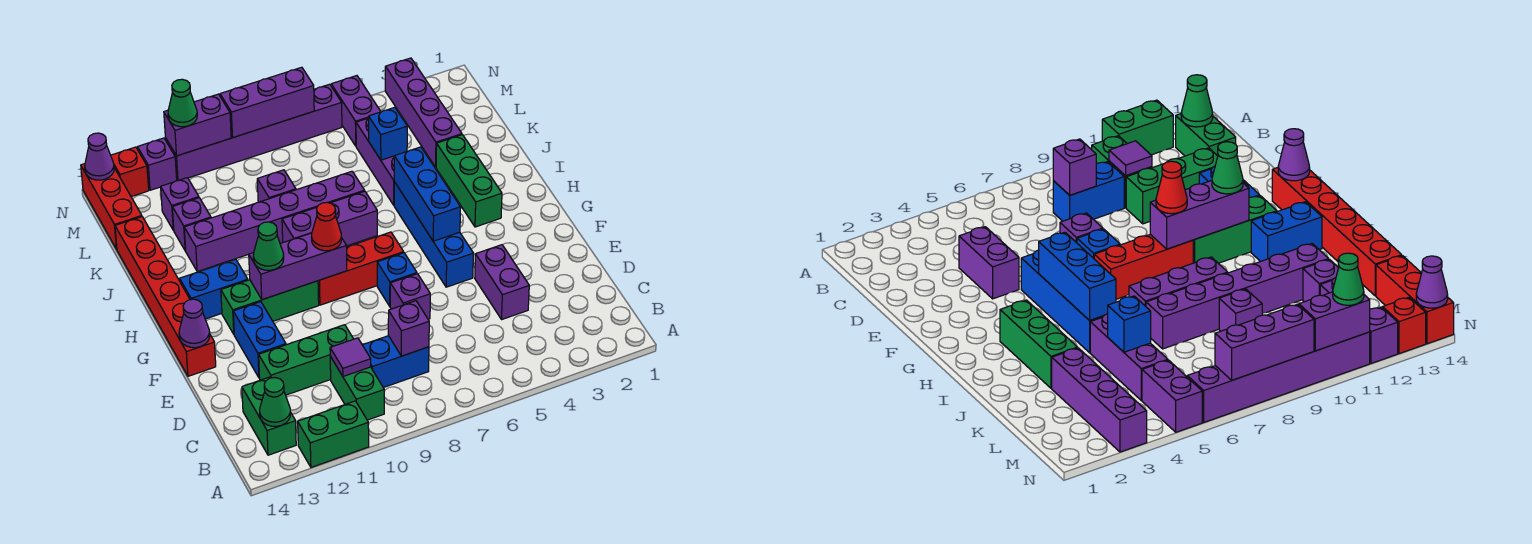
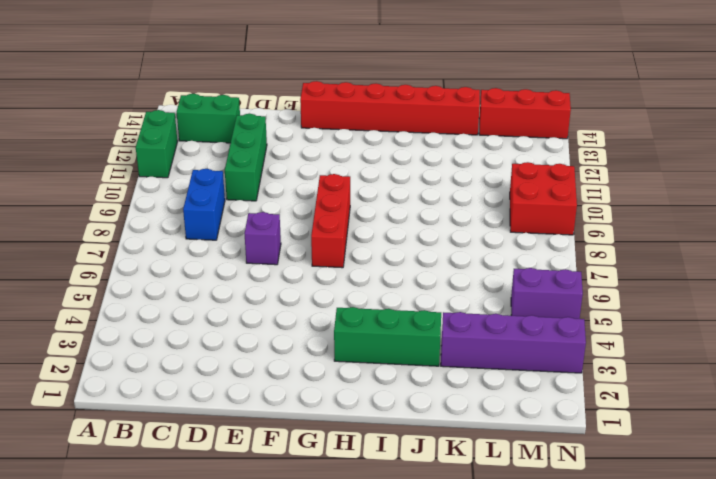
red 2x2 brick [510,162,577,235] -> purple 1x6 brick [166,84,342,181]
none -> green 1x2 brick [330,357,384,420]
none -> purple 1x2 brick [475,245,529,319]
none -> blue 1x2 brick [233,302,286,378]
none -> blue 1x4 brick [394,182,473,287]

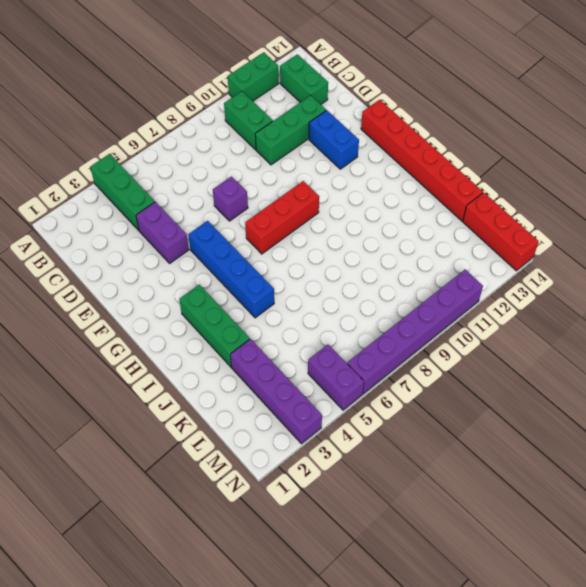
green 1x3 brick [90,154,155,230] -> green 1x3 brick turned to [221,280,319,334]
none -> blue 1x2 brick [363,336,429,388]
none -> blue 1x1 brick [377,253,417,306]
none -> blue 1x2 brick [180,259,248,319]
none -> purple 1x3 brick [282,191,377,246]

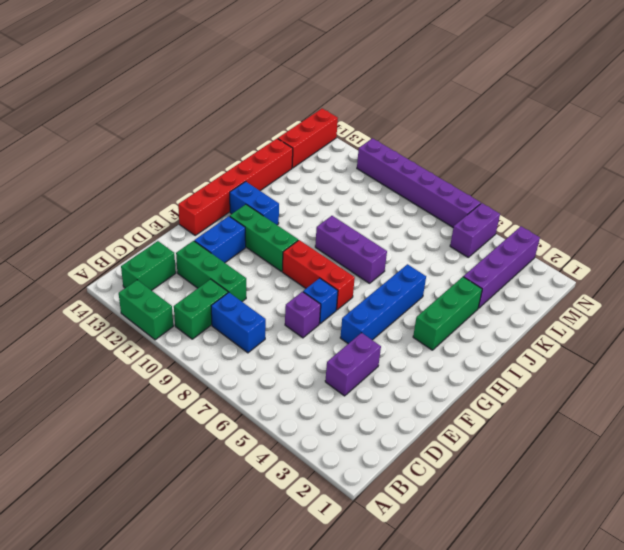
none -> purple 1x3 brick [356,118,394,205]
none -> purple 1x6 brick [184,171,365,272]
none -> purple 1x1 brick [257,170,296,202]
none -> purple 1x1 brick [172,198,211,251]

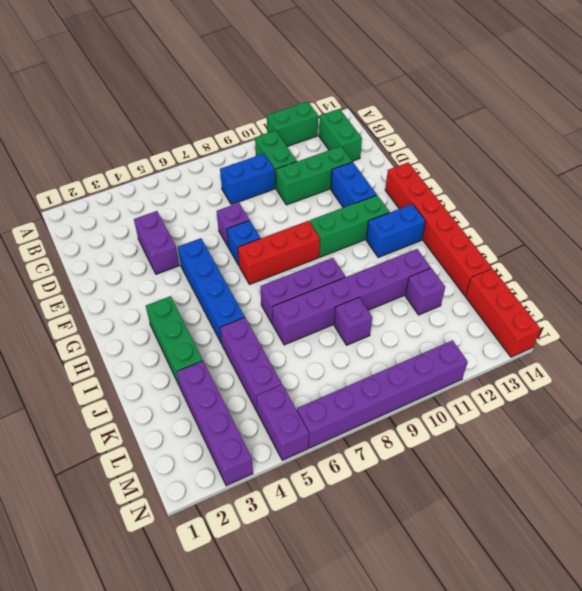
none -> purple 1x1 brick [161,178,199,231]
none -> purple 1x1 brick [137,138,177,190]
none -> red 1x1 brick [111,147,149,197]
none -> green 1x1 cone [260,378,291,426]

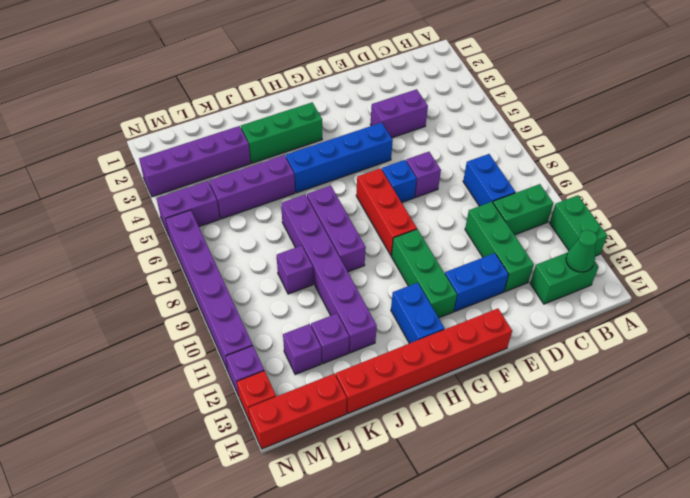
none -> purple 1x1 brick [388,301,429,356]
none -> purple 1x1 tile [330,338,371,376]
none -> purple 1x1 cone [179,299,210,348]
none -> blue 1x3 brick [394,147,461,241]

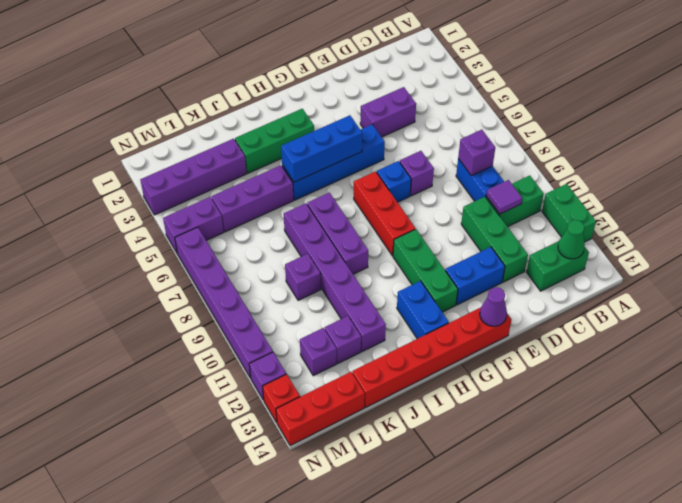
none -> purple 1x3 brick [249,233,347,300]
none -> blue 1x1 brick [369,107,407,160]
none -> purple 1x3 brick [220,67,314,137]
none -> purple 1x2 brick [164,94,231,156]

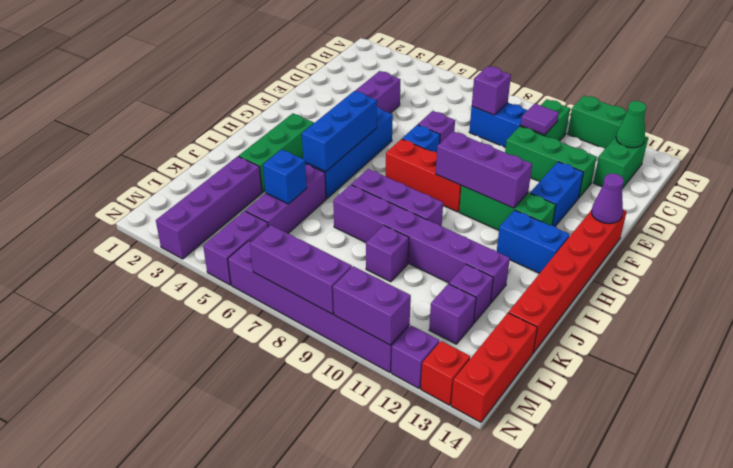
none -> purple 1x1 cone [85,133,114,180]
none -> red 1x1 cone [312,202,341,251]
none -> green 1x1 cone [253,222,284,270]
none -> green 1x1 cone [168,79,197,127]

